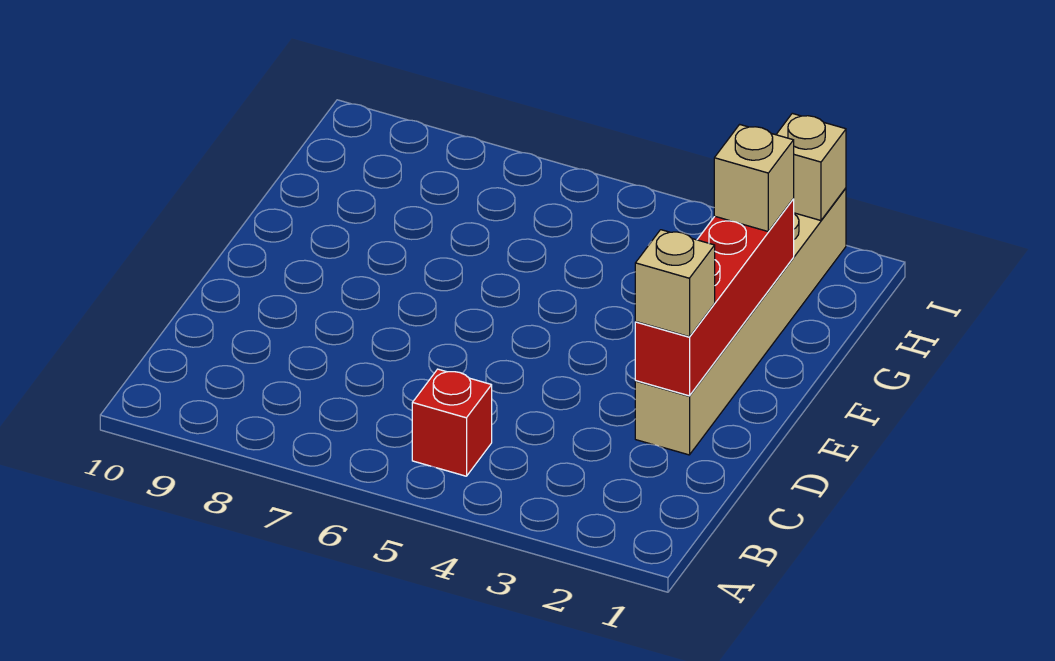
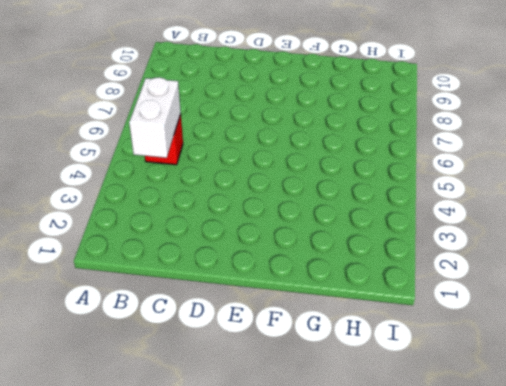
white 1x2 brick [129,77,181,158] -> none
none -> tan 1x6 brick [635,188,846,455]
none -> red 1x4 brick [635,199,794,396]

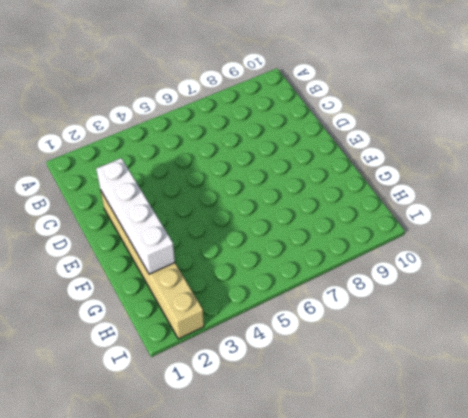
white 1x4 brick [96,158,175,274] -> red 1x4 brick [635,199,794,396]
none -> red 1x1 brick [412,369,492,476]
none -> tan 1x1 brick [776,113,846,221]

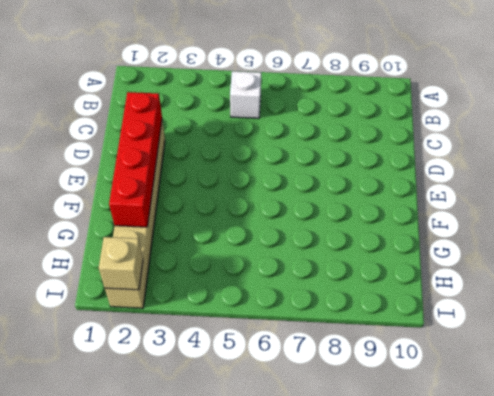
white 1x1 brick [230,71,261,118] -> red 1x1 brick [412,369,492,476]
none -> tan 1x1 brick [635,230,715,337]
none -> tan 1x1 brick [714,124,794,232]

